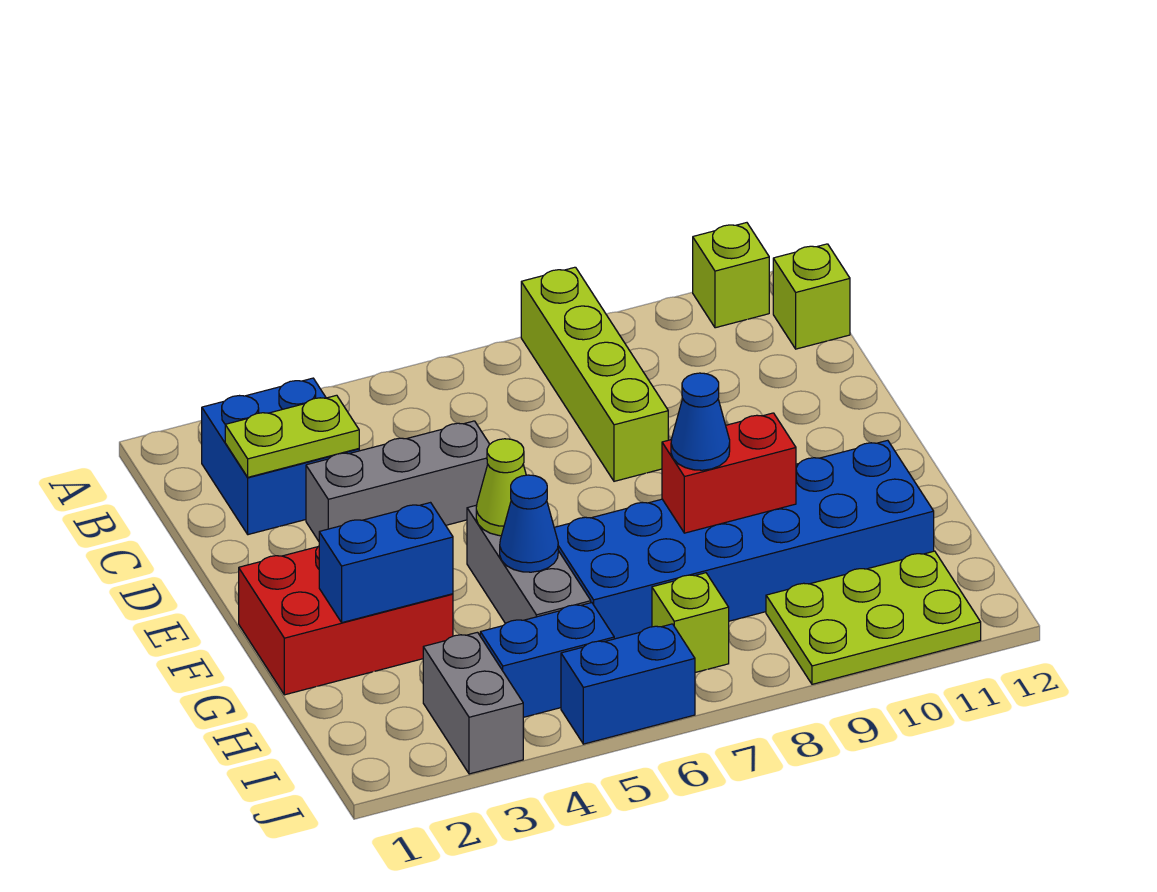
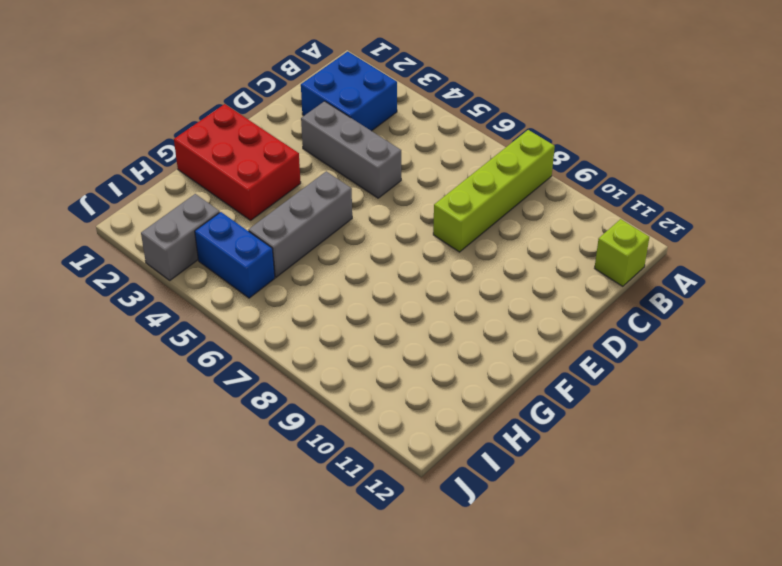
none -> lime 1x1 brick [693,223,769,328]
none -> blue 2x6 brick [554,440,934,639]
none -> lime 1x1 brick [652,573,729,672]

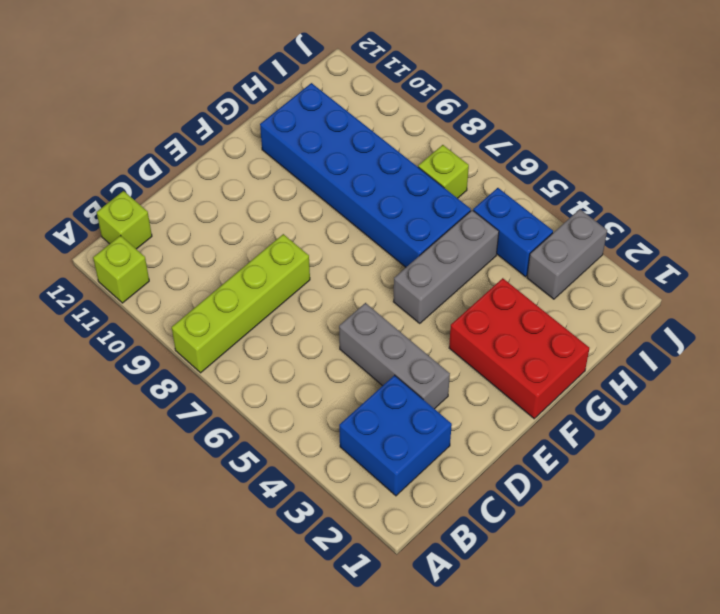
none -> lime 2x3 plate [766,551,981,684]
none -> blue 1x2 brick [561,624,695,744]
none -> lime 1x2 plate [225,395,359,477]

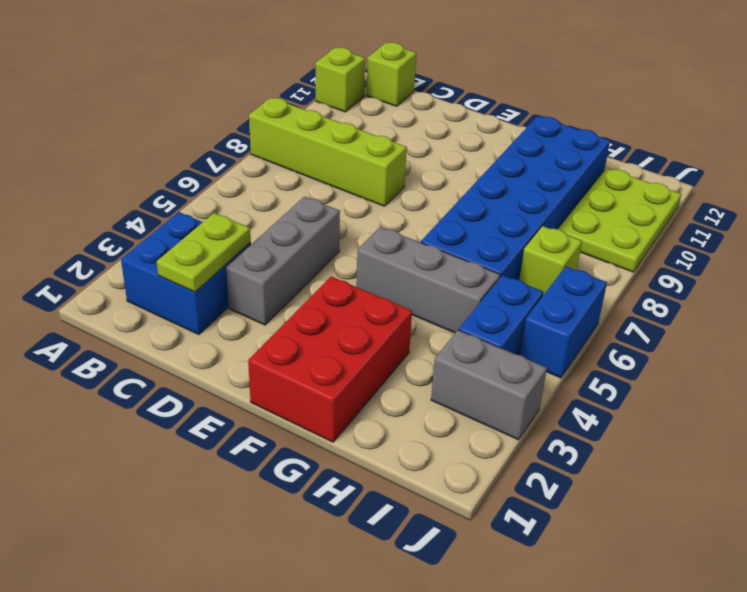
none -> lime 1x1 cone [476,439,526,536]
none -> blue 1x2 brick [319,503,453,623]
none -> blue 1x1 cone [500,475,558,572]

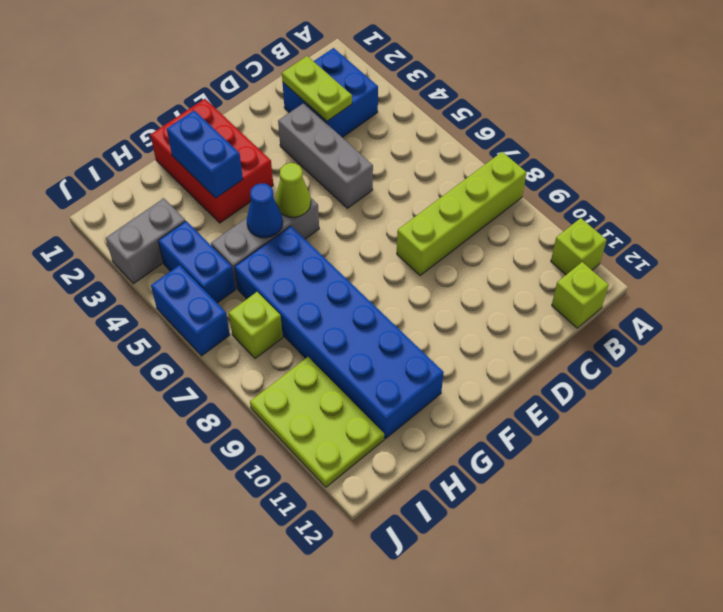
none -> red 1x2 brick [662,413,796,533]
none -> blue 1x1 cone [671,373,730,470]

